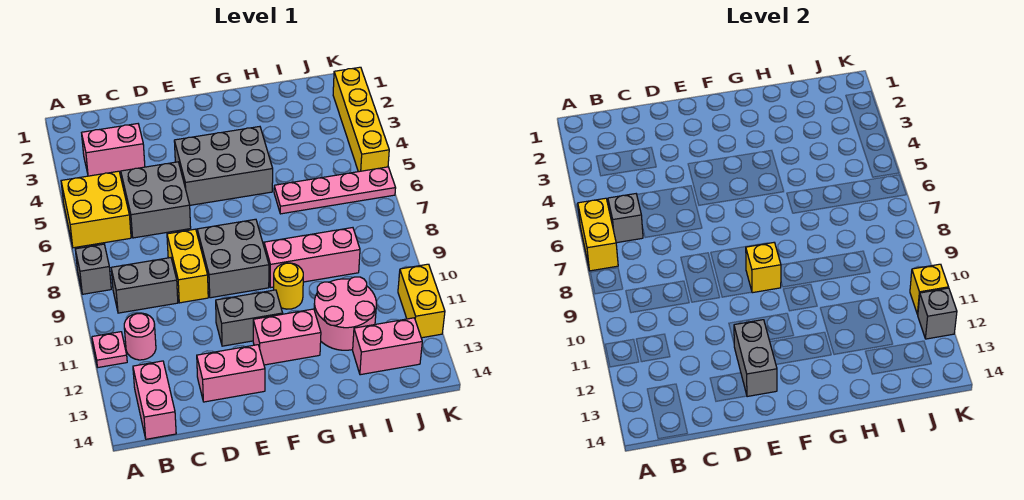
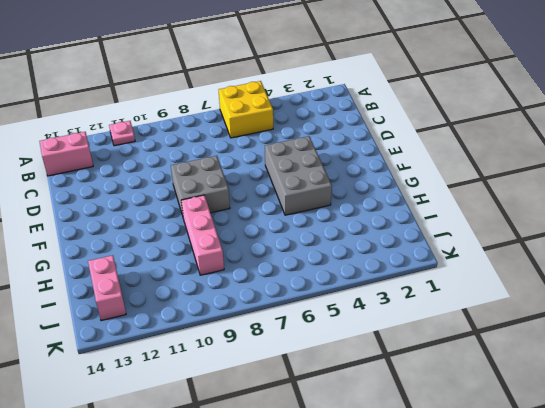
none -> grey 1x1 brick [75,244,111,294]
none -> pink 1x2 brick [82,124,145,176]
none -> grey 1x2 brick [111,258,178,313]

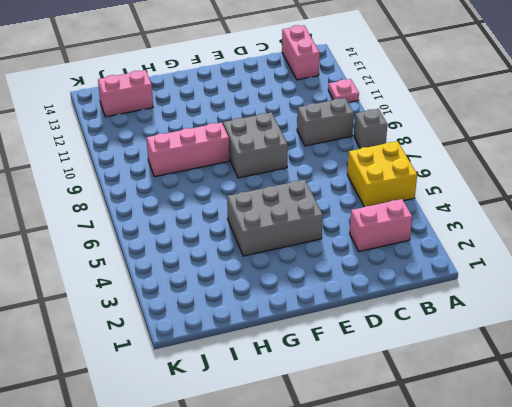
none -> pink 1x1 round brick [124,313,156,360]
none -> grey 2x2 brick [121,162,191,238]
none -> yellow 1x2 brick [167,229,208,303]

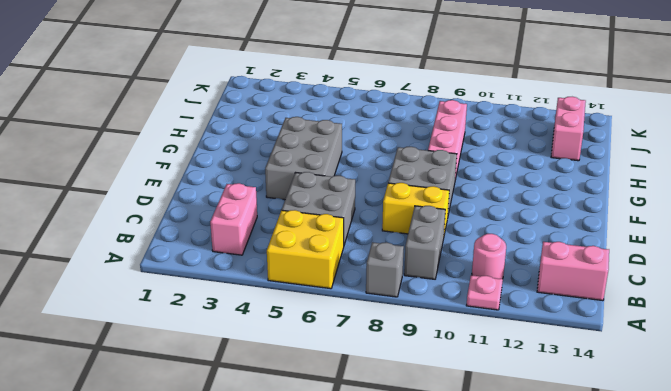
none -> pink 1x2 brick [197,345,265,402]
none -> grey 1x2 brick [216,290,283,346]
none -> pink 1x2 brick [253,309,321,365]

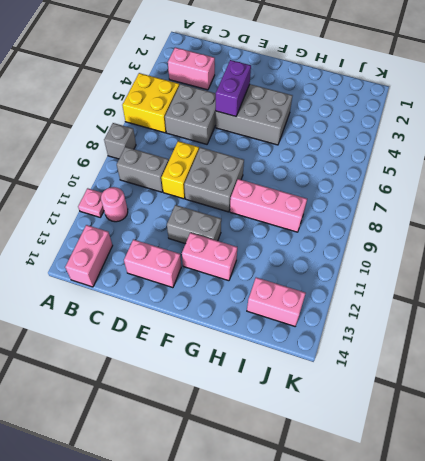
purple 1x2 brick [216,60,251,116] -> none
none -> yellow 1x1 round brick [274,263,303,309]
none -> pink 1x4 plate [274,167,396,214]
none -> pink 2x2 round brick [314,277,376,350]

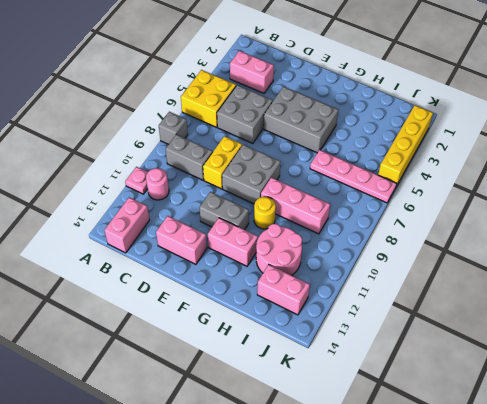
none -> yellow 1x2 brick [398,264,445,338]
none -> yellow 1x2 brick [578,198,618,271]
none -> grey 1x1 brick [608,194,643,243]

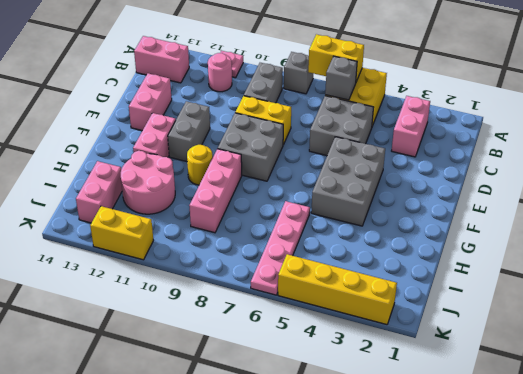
none -> grey 1x2 brick [734,320,777,397]
none -> yellow 1x1 brick [746,243,781,293]
none -> yellow 1x1 brick [910,264,949,314]

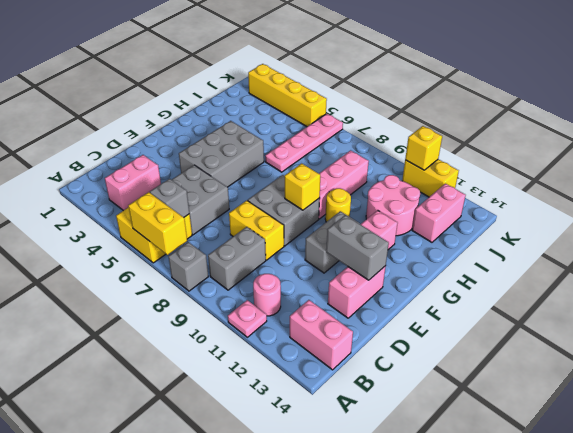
none -> grey 1x1 brick [918,288,957,339]

